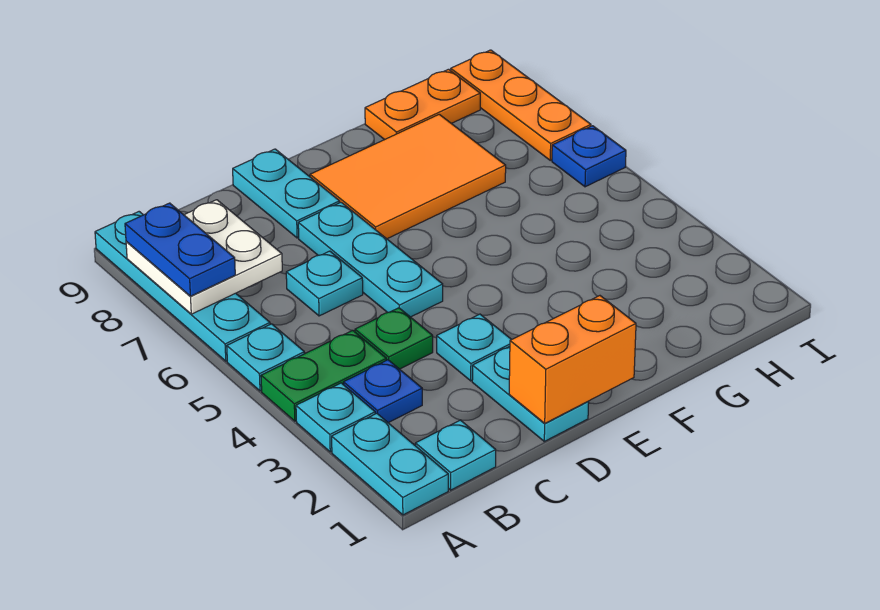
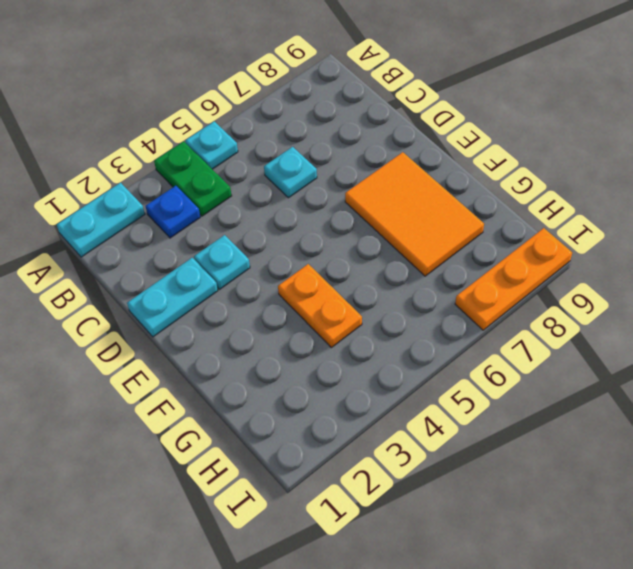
orange 1x2 plate [278,264,362,348] -> orange 1x2 plate moved to [365,69,480,140]
none -> cyan 1x1 plate [296,383,375,452]
none -> cyan 1x4 plate [95,212,270,361]
none -> cyan 1x1 plate [416,420,496,490]

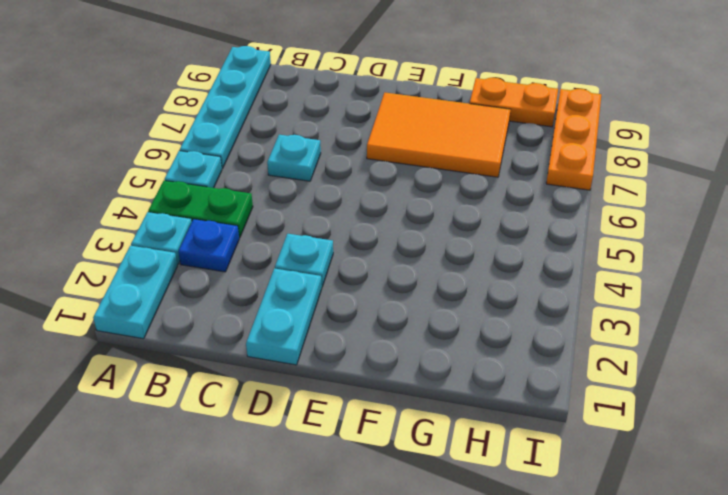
none -> cyan 1x1 plate [416,420,496,490]
none -> green 1x1 plate [355,308,433,369]
none -> cyan 1x3 plate [298,202,443,317]

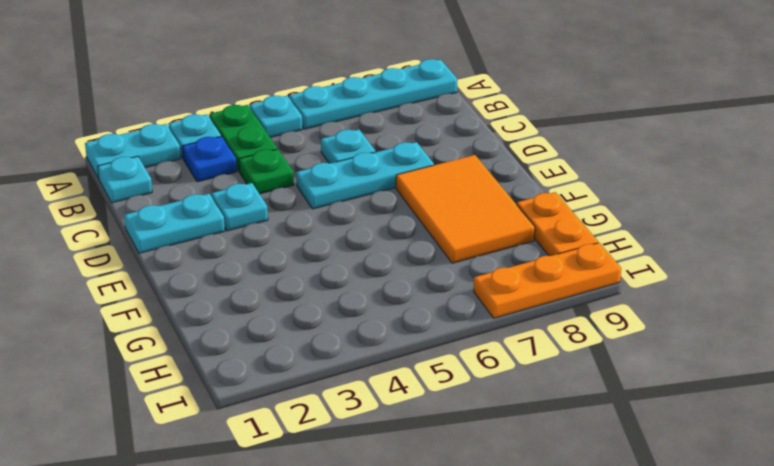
none -> cyan 1x2 plate [233,149,340,238]
none -> blue 1x1 plate [552,126,626,187]
none -> white 2x2 plate [126,200,282,314]

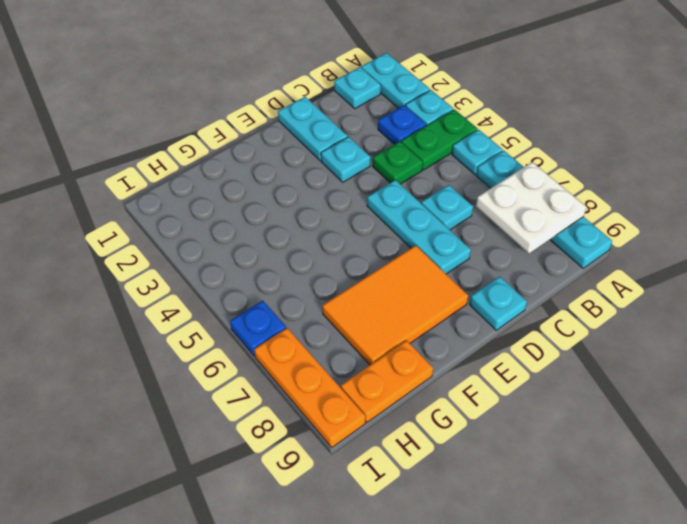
cyan 1x1 plate [470,276,527,330] -> cyan 1x2 plate [233,149,340,238]
none -> orange 1x2 brick [509,296,636,423]
none -> blue 1x2 plate [125,203,235,296]

